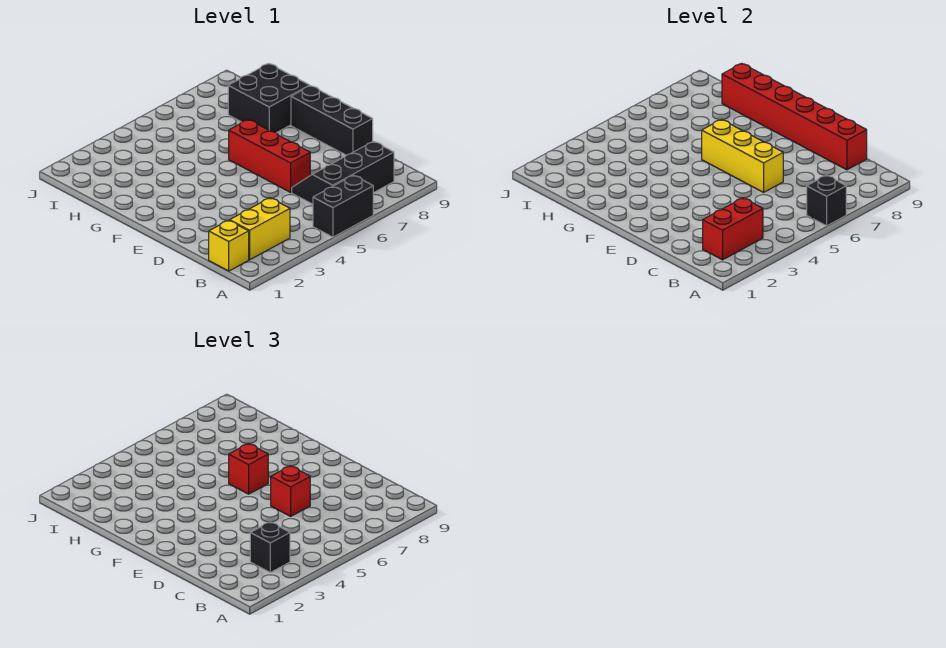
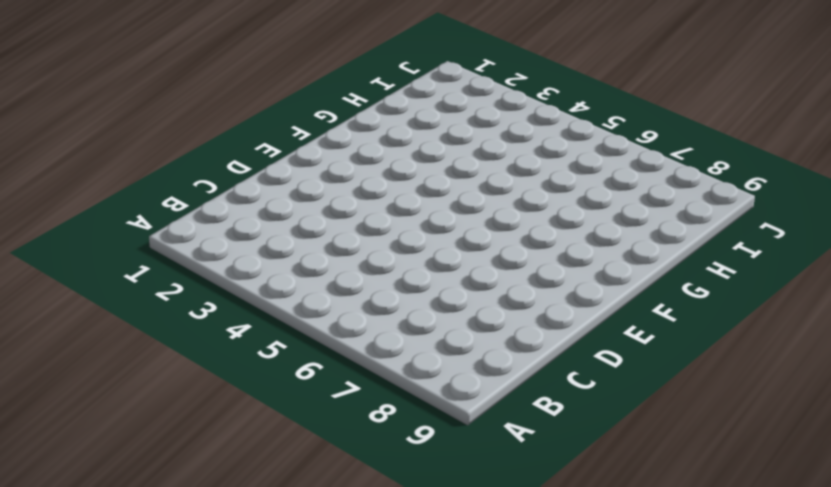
none -> black 1x2 brick [313,175,373,237]
none -> yellow 1x1 brick [209,220,249,271]
none -> yellow 1x2 brick [229,198,290,260]

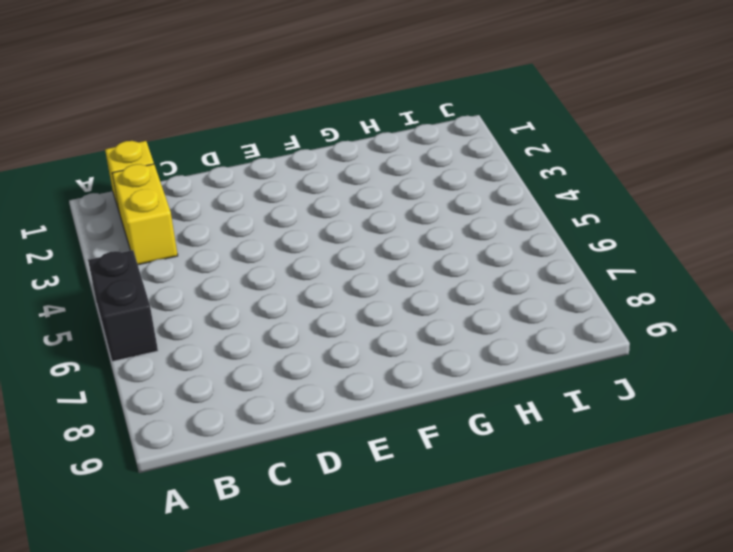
none -> black 2x3 slope [292,141,394,204]
none -> red 1x3 brick [229,120,310,192]
none -> black 1x3 brick [291,86,373,155]

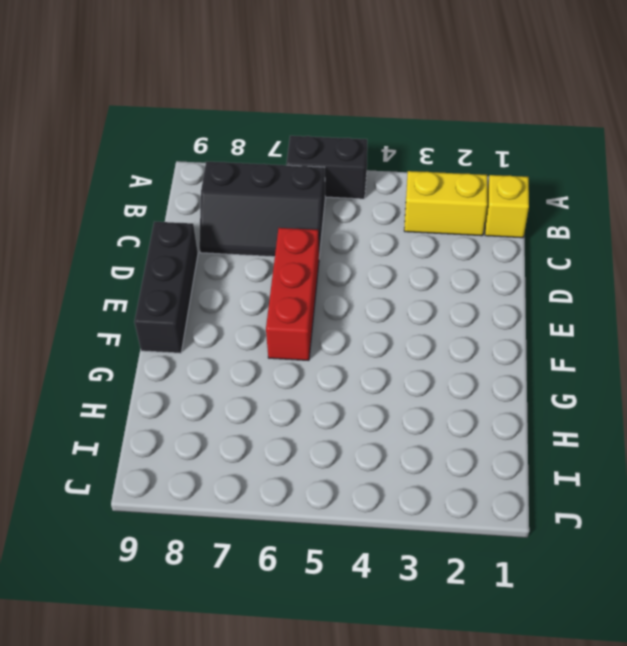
none -> black 2x2 brick [228,63,310,133]
none -> black 1x1 brick [807,175,846,226]
none -> red 1x2 brick [703,198,763,260]

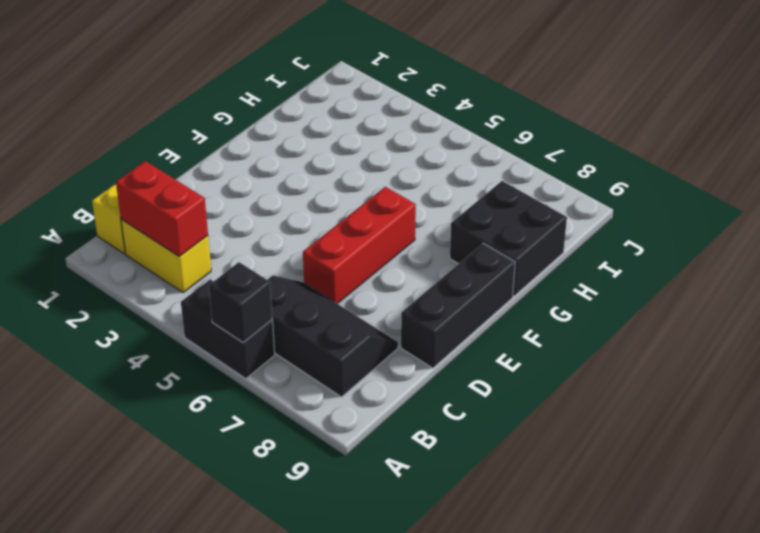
none -> red 1x6 brick [722,63,867,170]
none -> yellow 1x3 brick [702,119,783,192]
none -> black 1x1 brick [250,522,290,572]

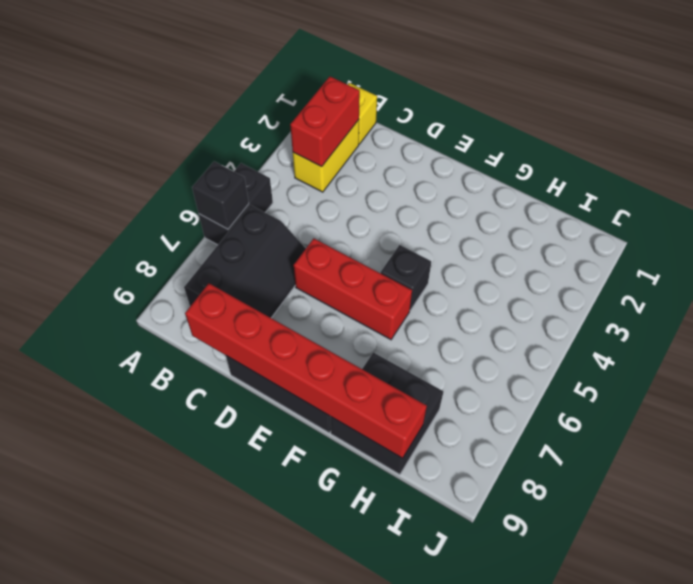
black 1x1 brick [381,245,431,310] -> black 1x1 brick moved to [250,522,290,572]
none -> yellow 1x3 brick [702,119,783,192]
none -> red 1x1 brick [271,466,310,516]
none -> red 1x1 brick [229,443,268,494]

